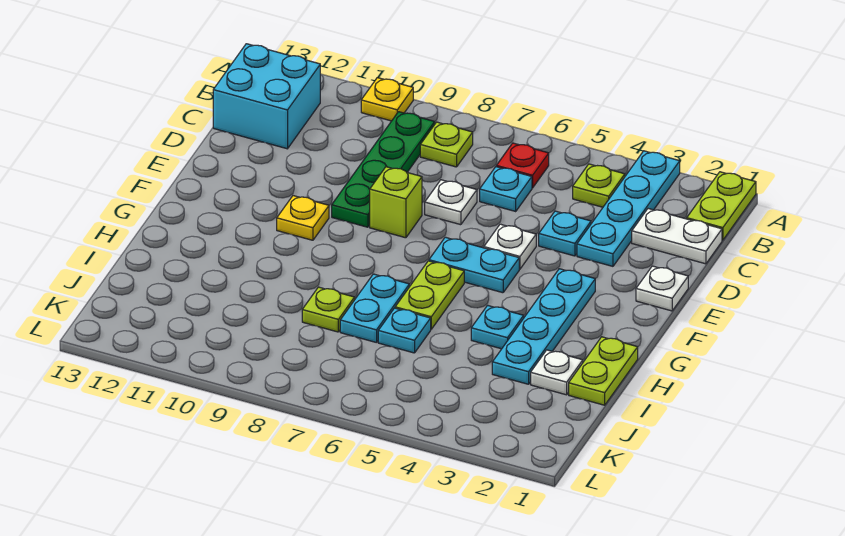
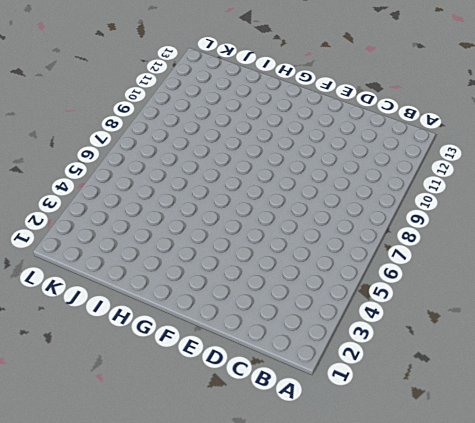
none -> lime 1x2 plate [687,172,756,240]
none -> cyan 1x4 plate [577,151,680,266]
none -> yellow 1x1 plate [361,78,413,121]

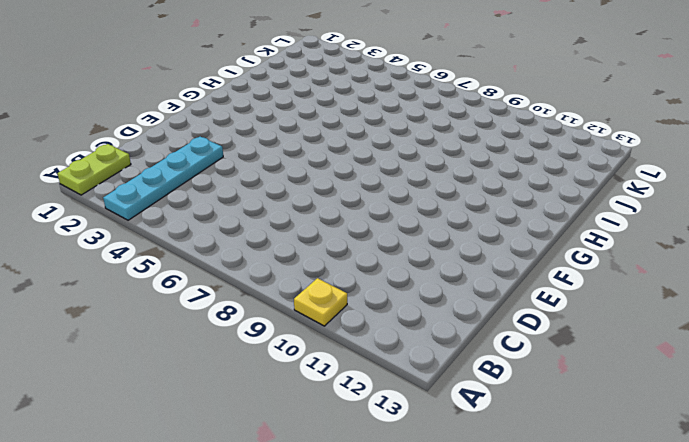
none -> lime 1x1 plate [573,164,625,207]
none -> red 1x1 plate [496,143,549,188]
none -> lime 1x1 plate [420,122,473,167]

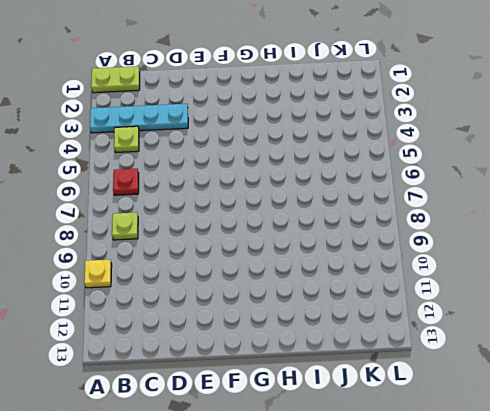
none -> green 1x4 plate [332,112,435,227]
none -> cyan 2x2 brick [213,44,320,149]
none -> white 1x2 plate [632,209,722,264]

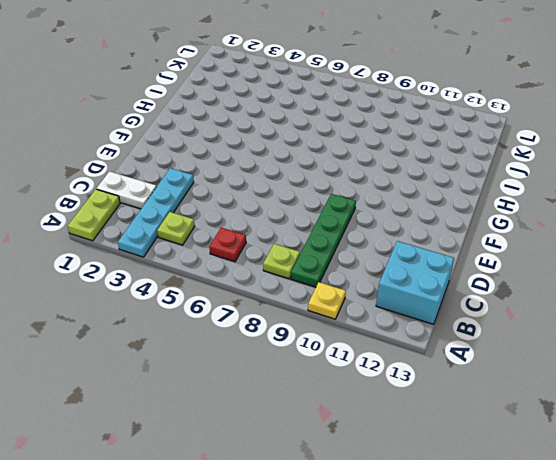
none -> cyan 1x1 plate [480,167,532,211]
none -> cyan 1x1 plate [539,211,591,256]
none -> white 1x1 plate [425,180,477,225]

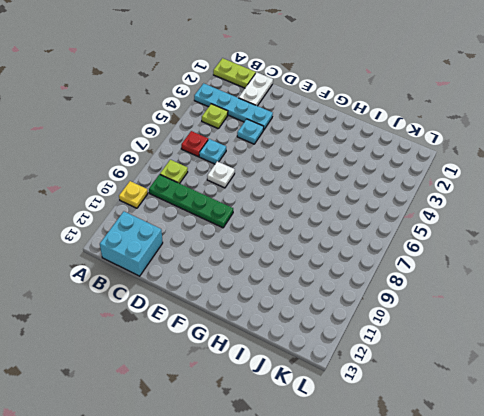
none -> white 1x1 plate [636,266,688,311]
none -> white 1x1 plate [484,224,536,269]
none -> lime 1x1 brick [370,167,422,238]

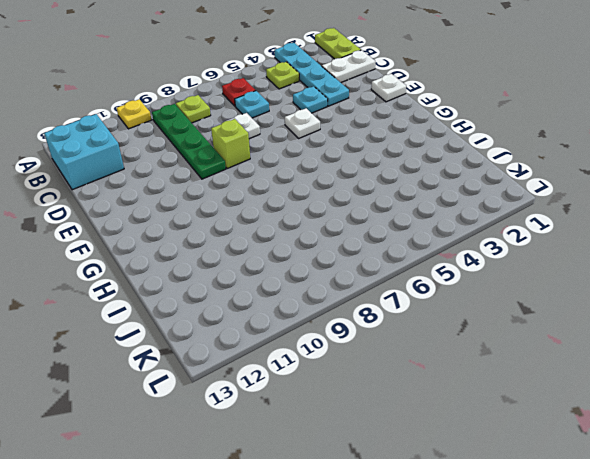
none -> cyan 1x4 plate [492,269,595,384]
none -> cyan 1x2 plate [429,237,519,293]
none -> yellow 1x1 plate [277,196,329,240]

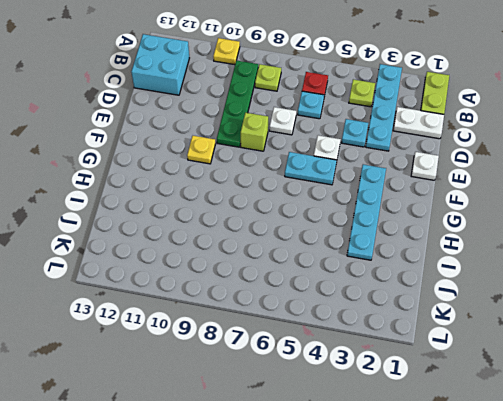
none -> lime 1x2 plate [395,261,464,329]
none -> lime 1x2 plate [569,337,638,405]
none -> cyan 1x1 plate [471,305,524,349]

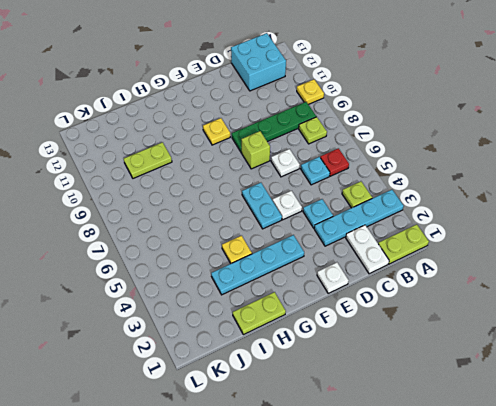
yellow 1x1 plate [222,236,252,263] -> cyan 1x1 plate [471,305,524,349]
lime 1x2 plate [124,142,172,178] -> lime 1x2 plate moved to [395,261,464,329]
none -> cyan 1x2 plate [340,274,409,343]
none -> white 1x1 plate [531,350,583,395]
none -> cyan 1x1 plate [378,308,431,353]

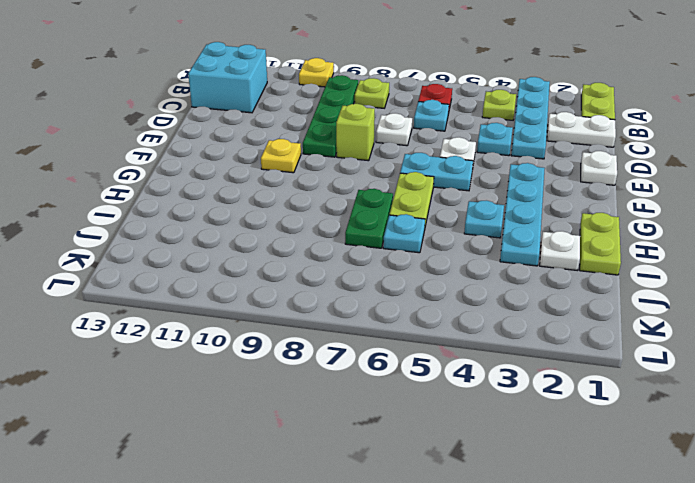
green 1x2 plate [345,189,393,248] -> cyan 1x2 plate [340,274,409,343]
none -> lime 1x1 plate [302,287,355,332]

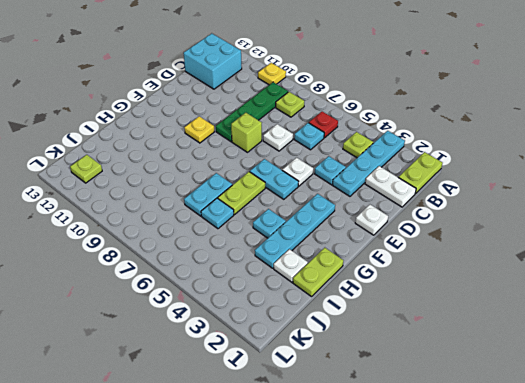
lime 1x1 plate [70,155,102,183] -> lime 1x1 plate moved to [302,287,355,332]

